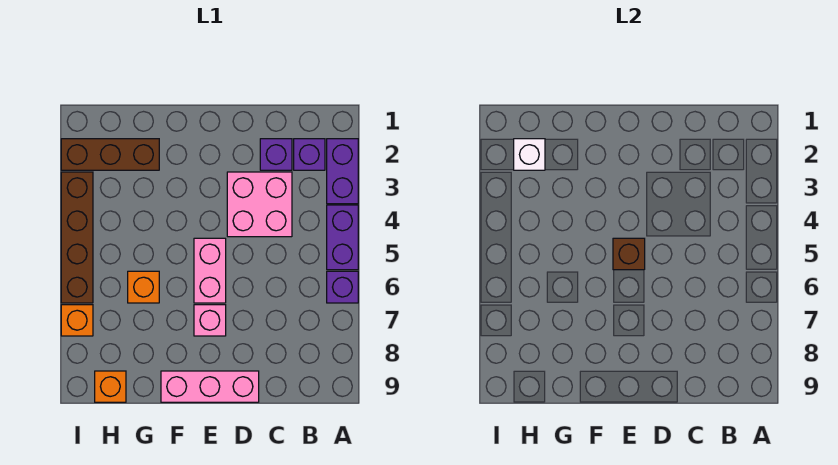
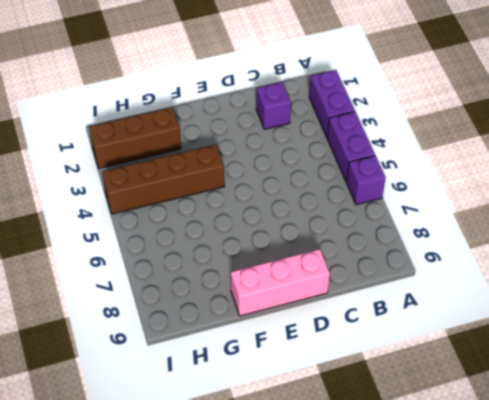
brown 1x4 brick [102,144,224,214] -> brown 1x4 brick turned to [61,172,93,303]
none -> purple 1x1 brick [294,139,325,170]
none -> pink 2x2 brick [227,172,292,237]
none -> pink 1x2 brick [194,238,226,303]

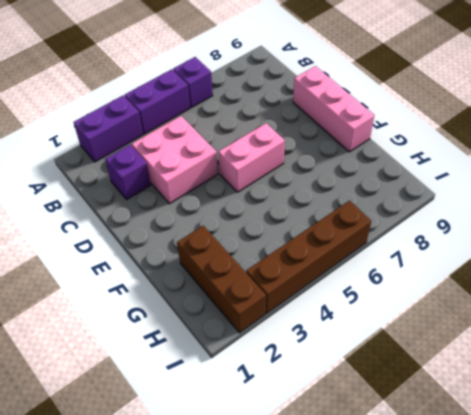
none -> purple 1x1 brick [294,139,325,170]
none -> pink 1x1 brick [194,305,226,336]
none -> orange 1x1 brick [128,271,159,303]

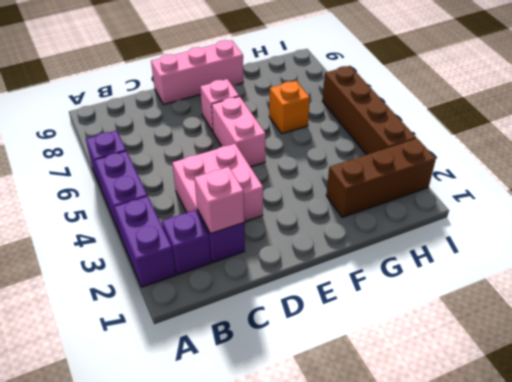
pink 1x1 brick [194,167,244,234] -> none
none -> orange 1x1 brick [95,371,126,402]
none -> orange 1x1 brick [61,305,93,336]
none -> brown 1x1 brick [613,238,645,270]

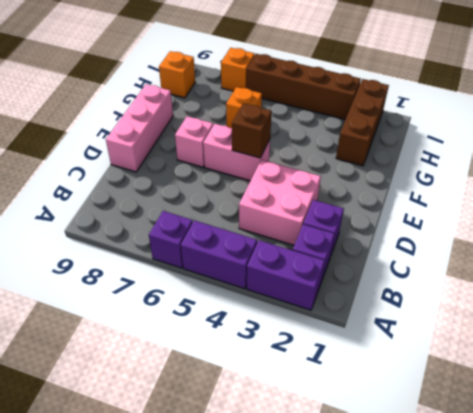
none -> white 1x1 brick [514,139,545,170]

